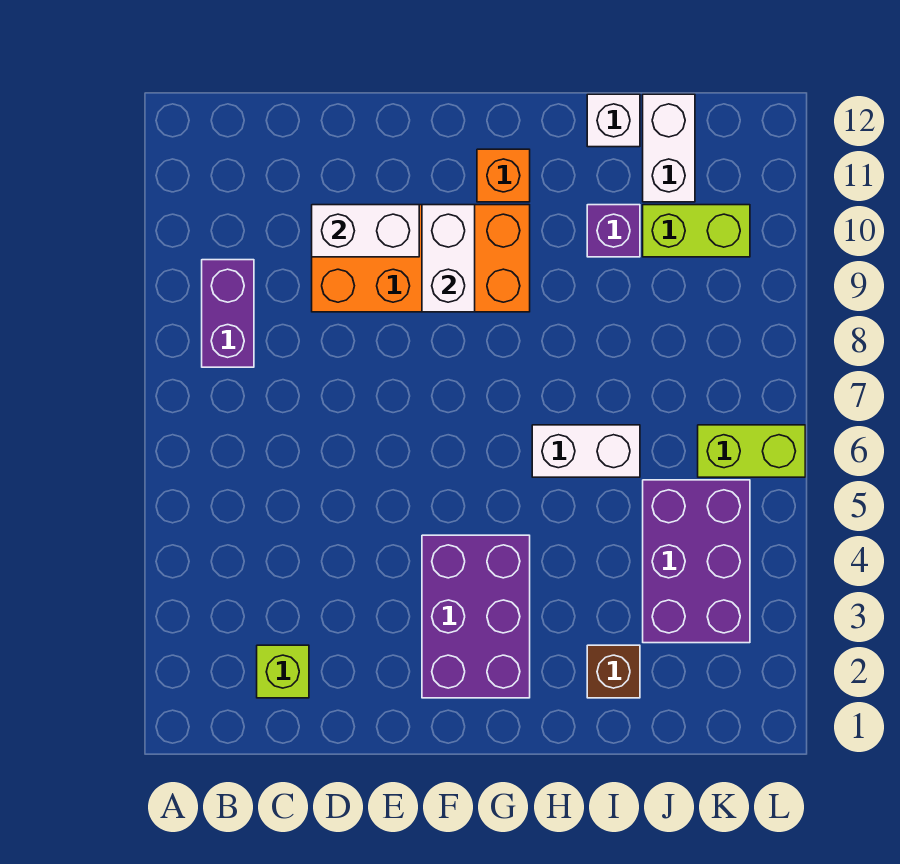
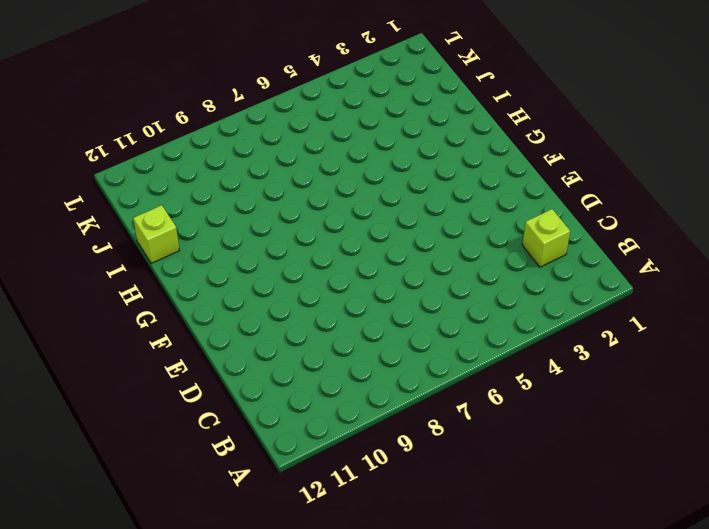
lime 1x1 brick [133,205,179,264] -> white 1x1 brick [587,94,640,147]
none -> purple 1x2 brick [202,260,254,367]
none -> orange 2x4 brick [312,205,530,312]
none -> purple 2x3 brick [422,535,530,698]

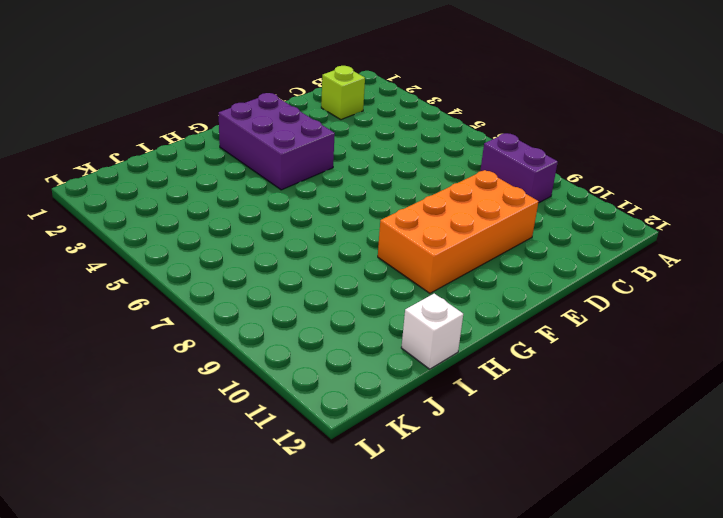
none -> orange 1x1 brick [477,149,530,202]
none -> white 1x2 brick [532,425,640,477]
none -> brown 1x1 brick [587,645,640,698]

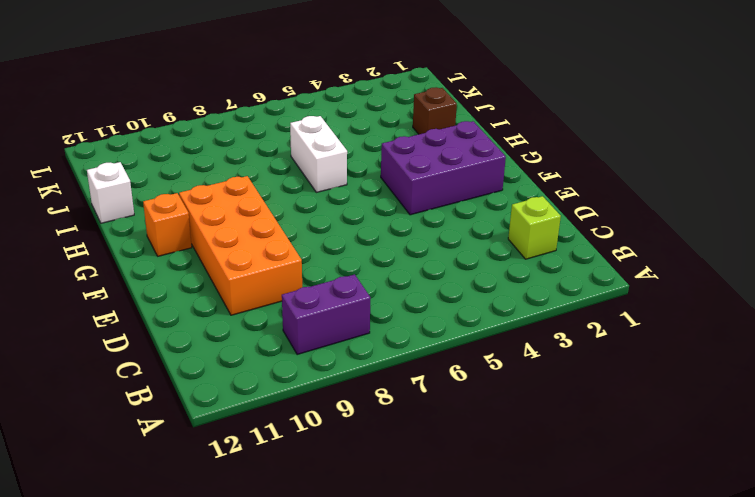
none -> purple 1x1 brick [587,205,640,257]
none -> purple 2x3 brick [643,480,750,643]
none -> lime 1x2 brick [643,205,750,257]

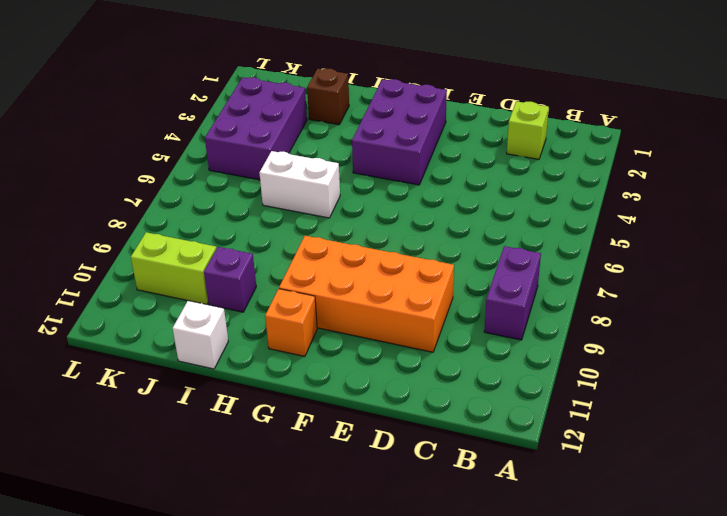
none -> white 1x2 brick [643,94,695,202]
none -> lime 1x2 brick [698,425,805,477]
none -> white 1x2 brick [312,205,419,257]

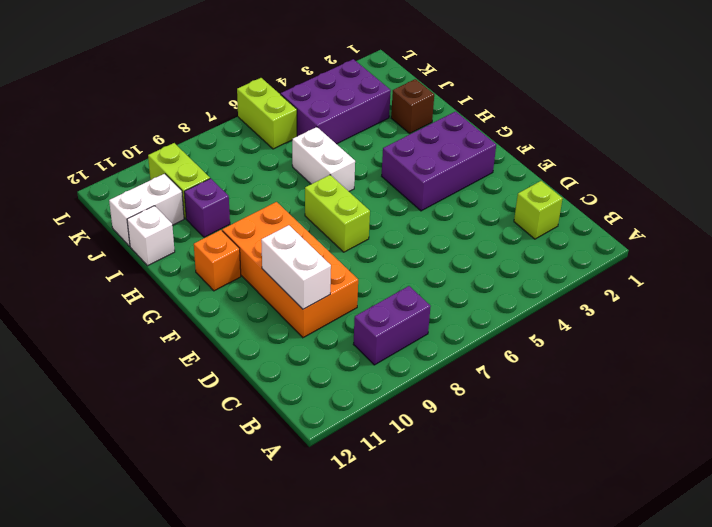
lime 1x2 brick [305,175,370,252] -> none
none -> white 1x2 brick [422,205,475,312]

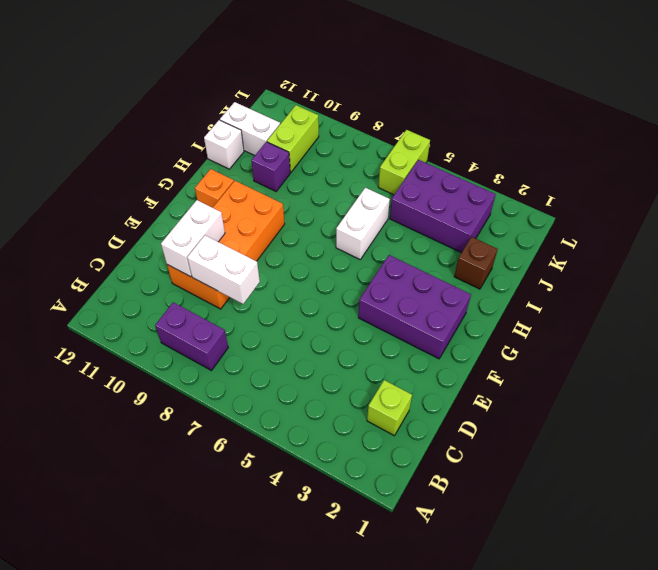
white 1x2 brick [187,236,260,304] -> white 1x2 brick moved to [422,205,475,312]

